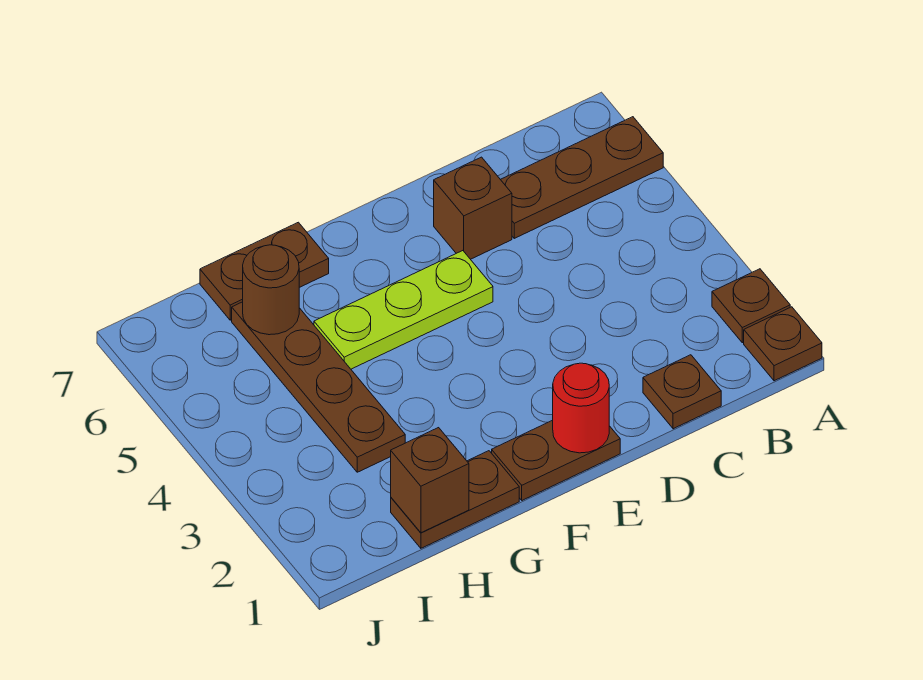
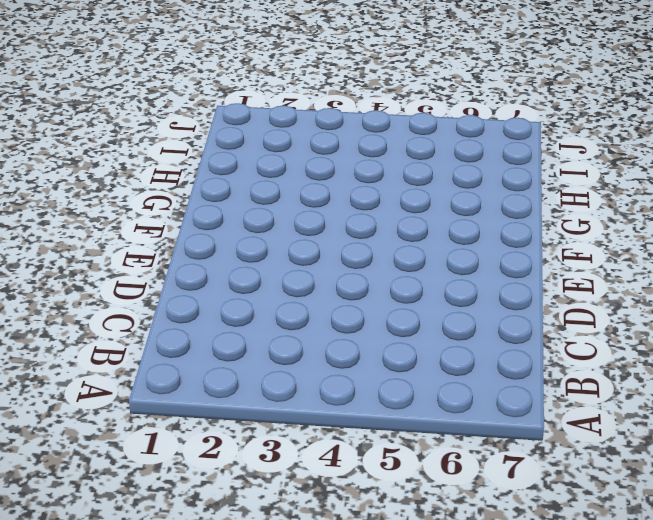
none -> brown 1x1 plate [744,307,822,381]
none -> brown 1x1 plate [712,269,790,343]
none -> brown 1x3 plate [500,117,663,238]

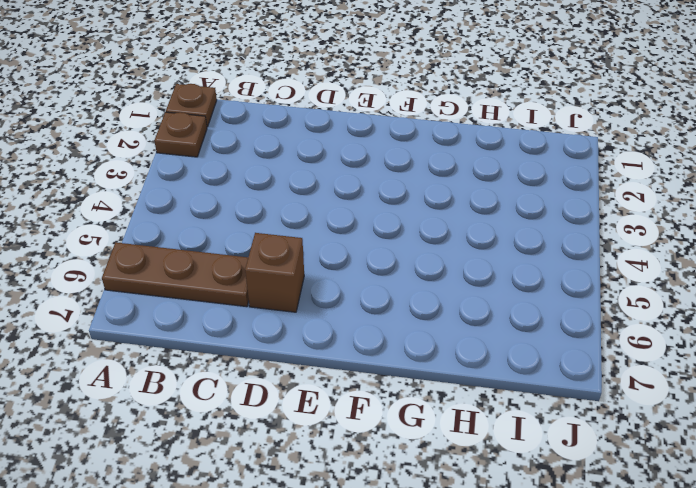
none -> brown 1x1 plate [643,355,721,429]
none -> brown 1x2 plate [492,420,620,500]
none -> lime 1x3 plate [314,251,493,369]

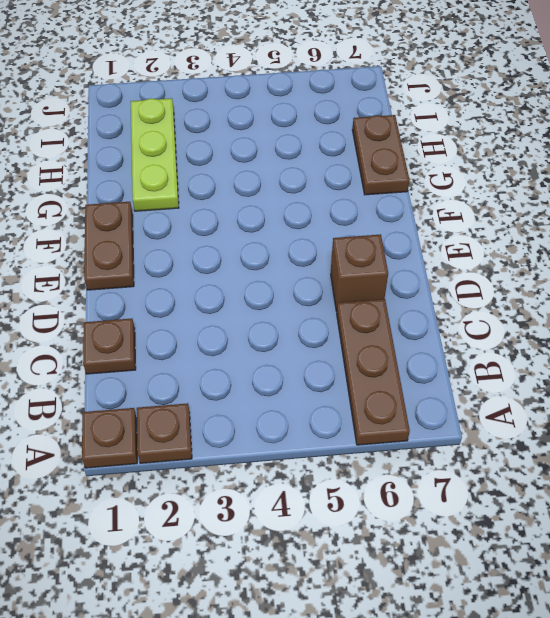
lime 1x3 plate [131,98,179,211] -> lime 1x3 plate moved to [314,251,493,369]
none -> brown 1x2 plate [391,451,519,548]
none -> brown 1x4 plate [232,302,405,472]
none -> red 1x1 round brick [553,363,609,453]

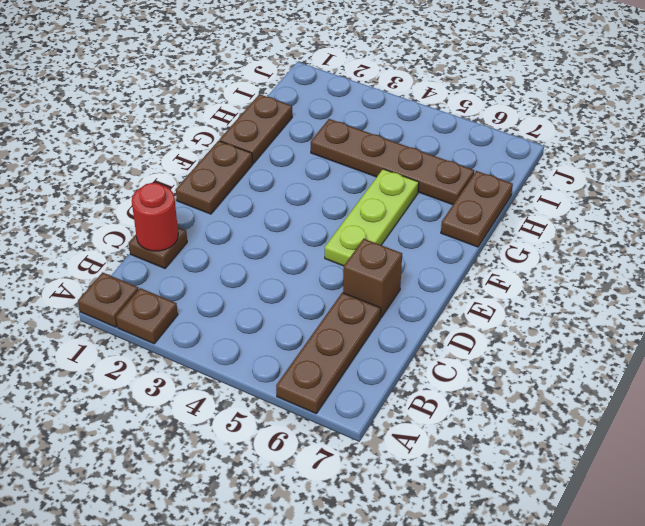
red 1x1 round brick [132,183,178,251] -> red 1x1 round brick moved to [553,363,609,453]
none -> brown 1x1 brick [391,428,469,533]
none -> brown 1x1 round brick [243,245,299,335]

